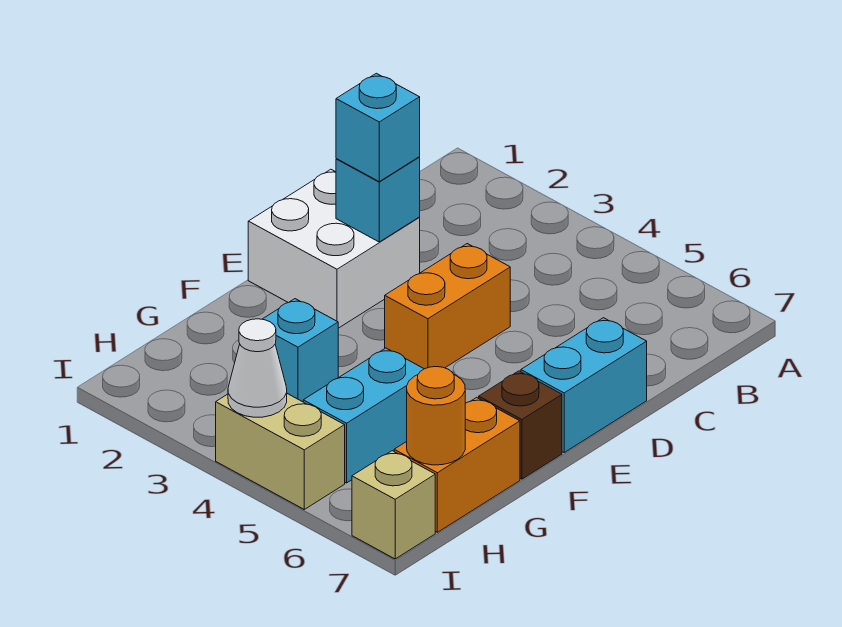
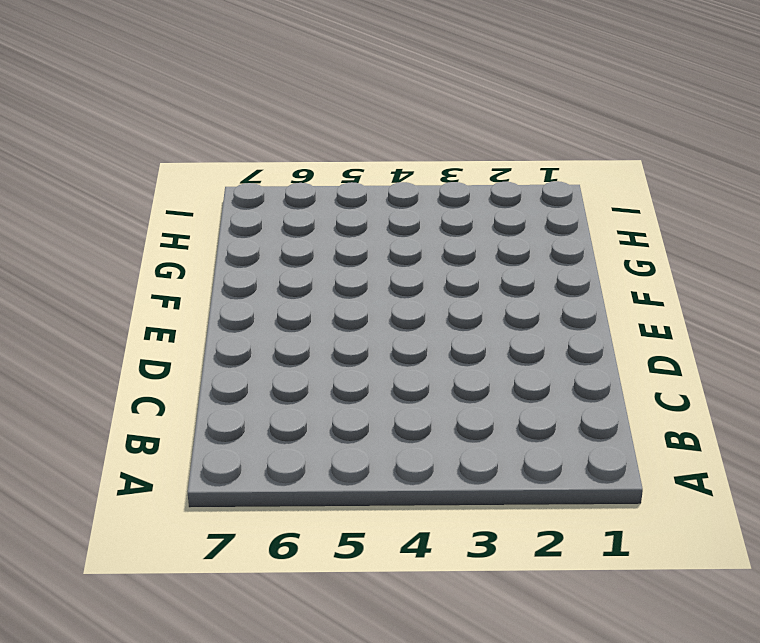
none -> white 2x2 brick [248,169,420,328]
none -> orange 1x2 brick [385,244,510,369]
none -> cyan 1x2 brick [521,318,647,452]

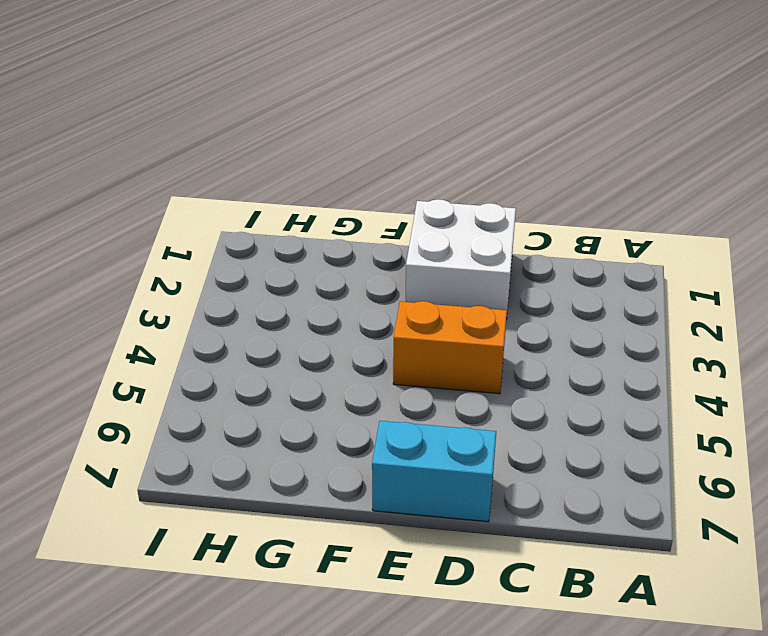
none -> brown 1x1 brick [479,371,562,479]
none -> cyan 1x1 brick [263,299,338,402]
none -> cyan 1x2 brick [303,348,424,483]

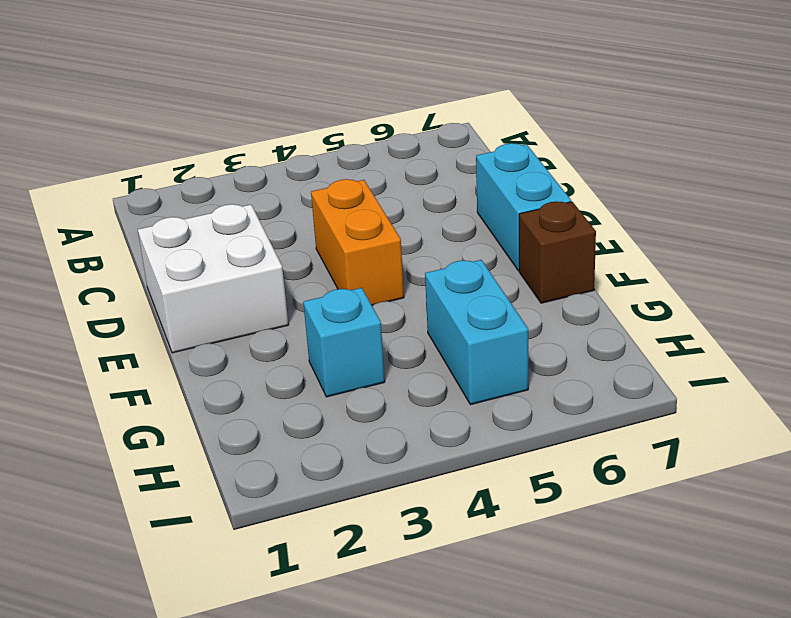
none -> orange 1x2 brick [394,397,520,532]
none -> tan 1x2 brick [216,394,345,509]
none -> tan 1x1 brick [352,451,435,559]

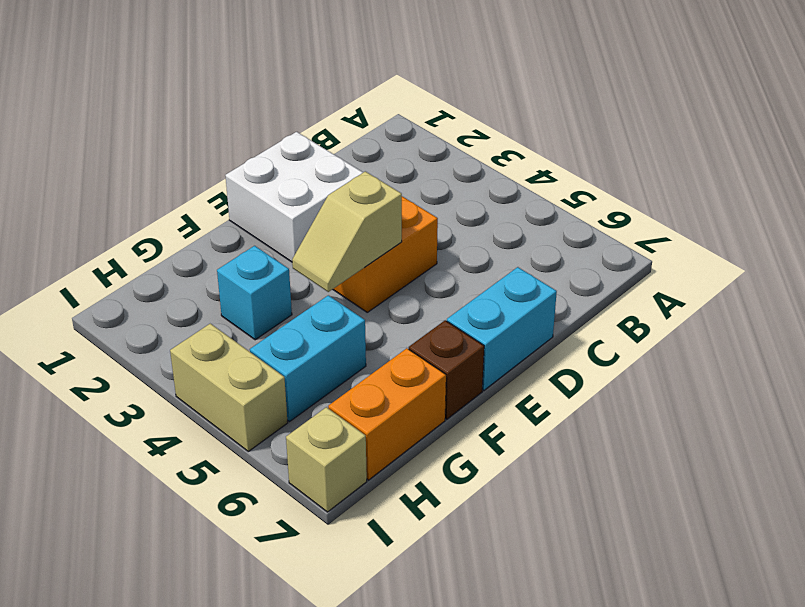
tan 1x2 slope [292,171,402,292] -> none
none -> cyan 1x1 brick [336,157,420,242]
none -> orange 1x1 round brick [407,367,465,465]
none -> white 1x1 cone [228,319,287,417]

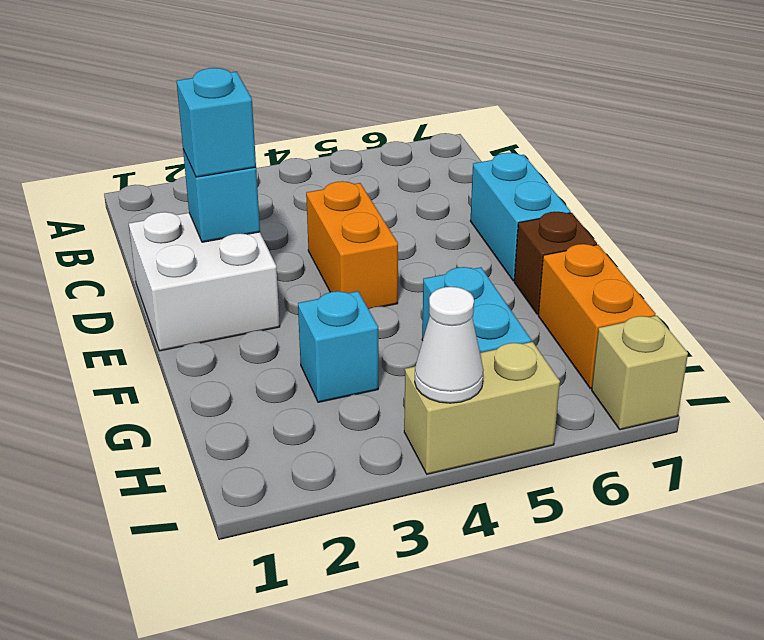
none -> orange 1x1 round brick [407,367,465,465]

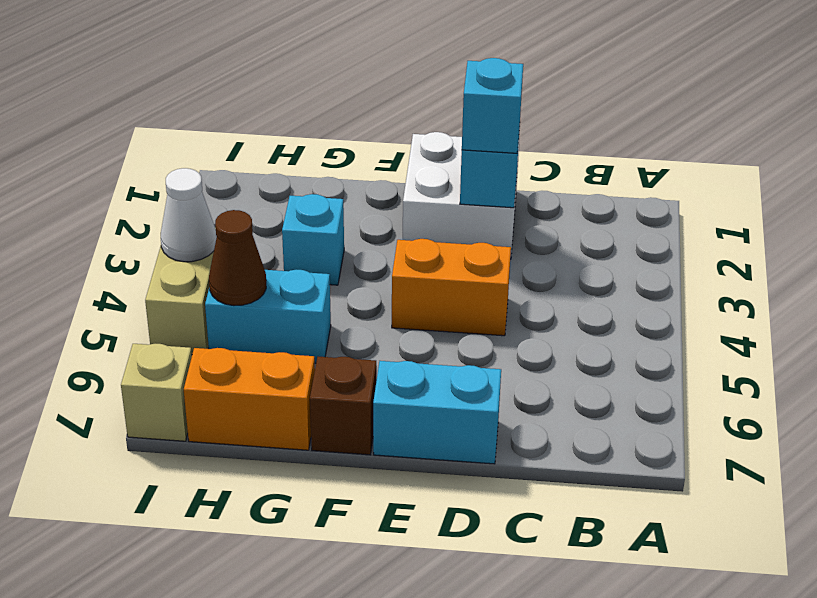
brown 1x1 cone [209,210,266,306] -> none
none -> orange 1x1 round brick [407,367,465,465]

